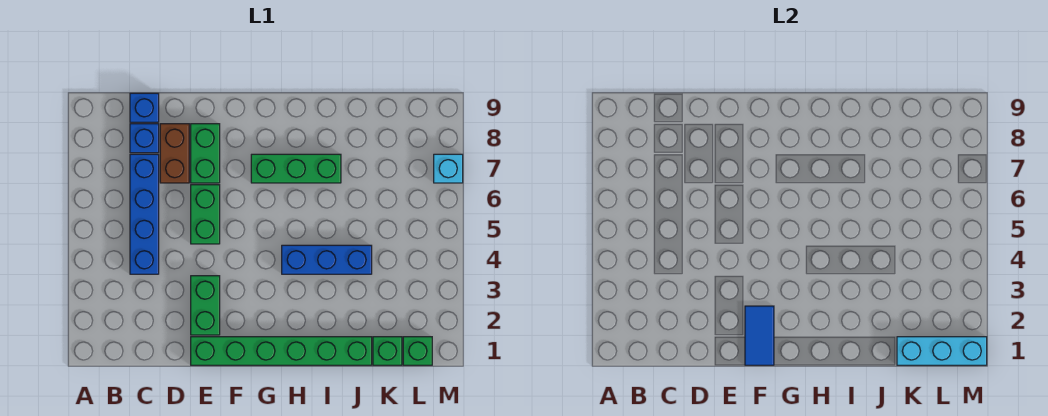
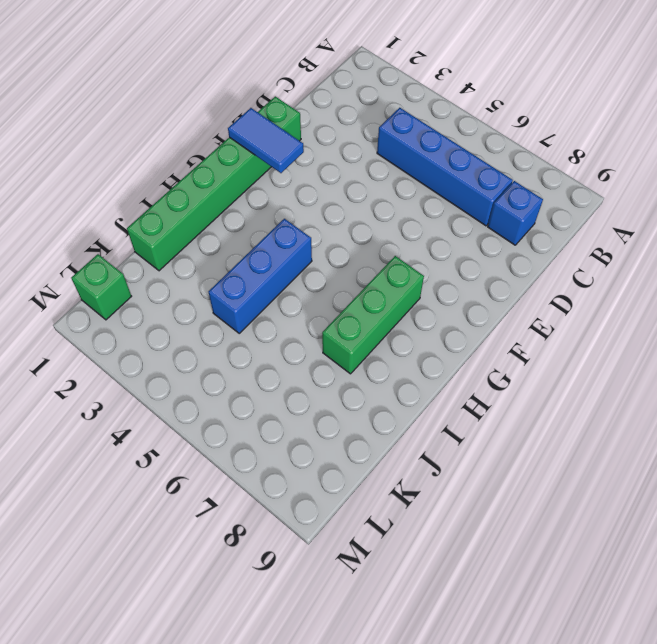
none -> blue 1x1 brick [130,93,159,122]
none -> brown 1x2 brick [160,124,189,183]
none -> green 1x2 brick [191,276,220,335]

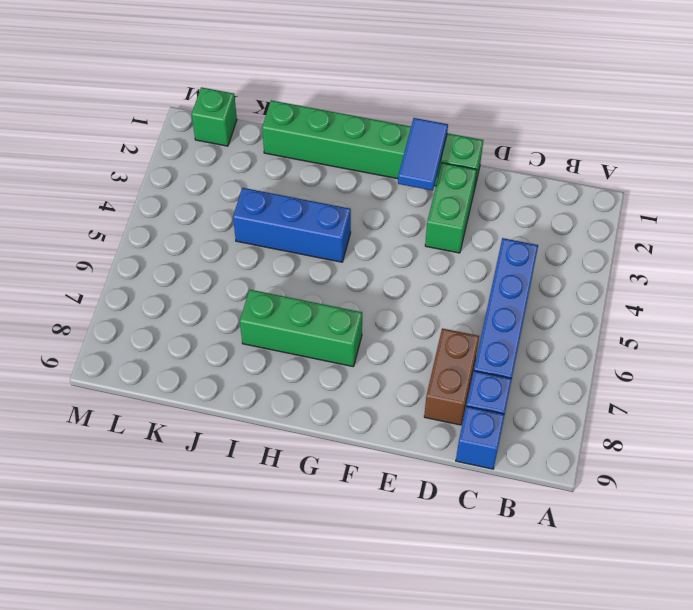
none -> green 1x2 brick [191,185,220,244]
none -> green 1x2 brick [191,124,220,183]
none -> green 1x1 brick [373,337,402,365]

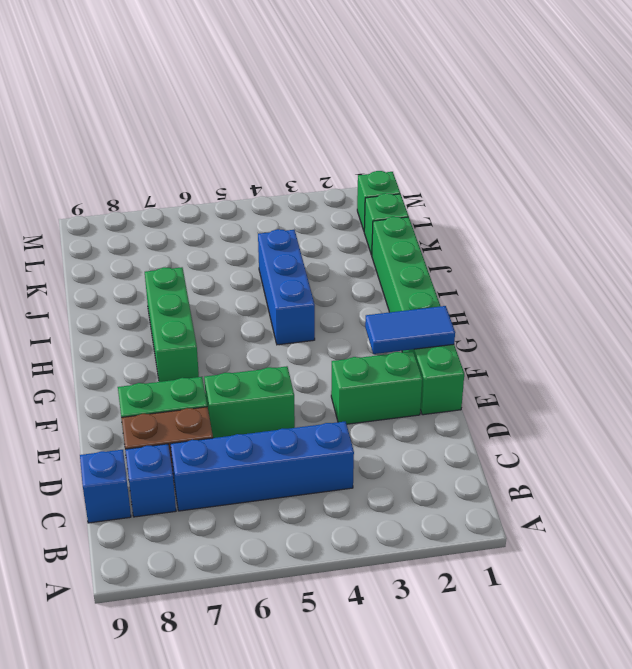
none -> cyan 1x1 brick [434,154,463,183]
none -> cyan 1x3 brick [897,337,987,365]

